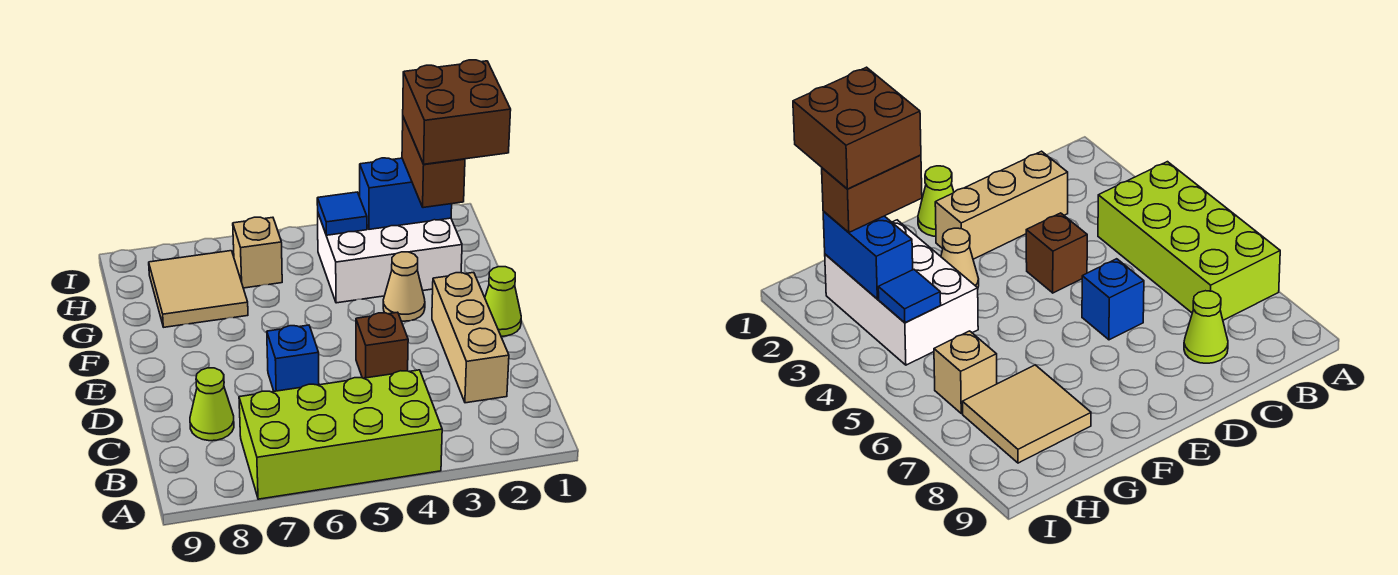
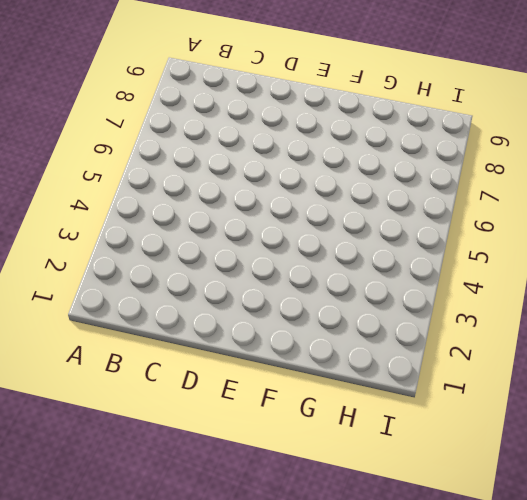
none -> lime 2x4 brick [239,370,442,499]
none -> tan 1x3 brick [432,272,509,403]
none -> lime 1x1 cone [190,368,234,441]

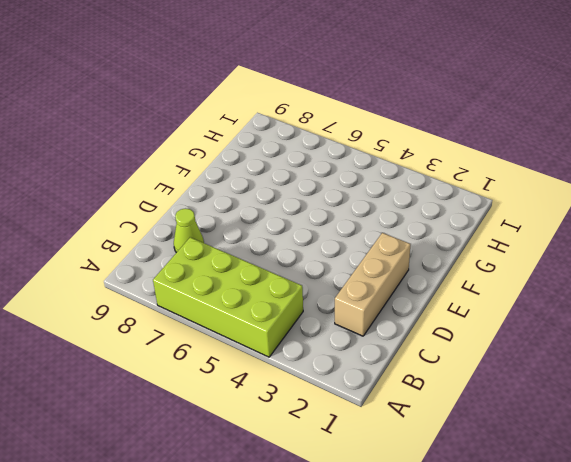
none -> brown 1x1 brick [356,312,408,378]
none -> blue 1x1 brick [267,325,319,391]
none -> lime 1x1 cone [485,267,521,336]

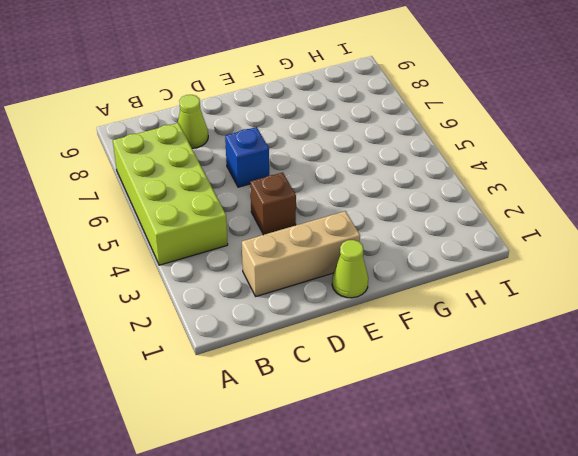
none -> tan 1x1 cone [383,252,425,321]
none -> white 2x3 brick [318,214,462,303]
none -> tan 2x2 tile [149,251,248,327]

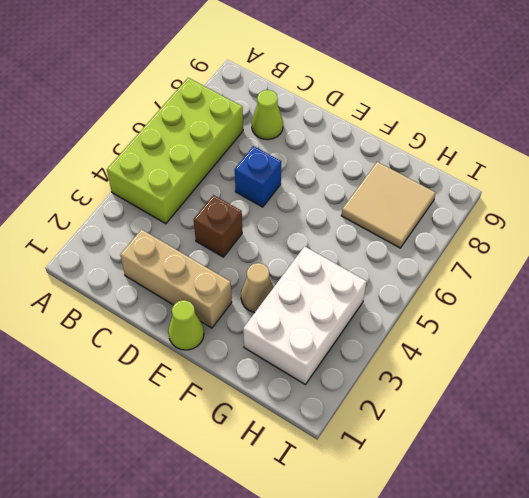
none -> tan 1x1 brick [233,217,282,288]
none -> blue 1x2 brick [360,158,452,229]
none -> blue 1x1 tile [317,192,367,235]

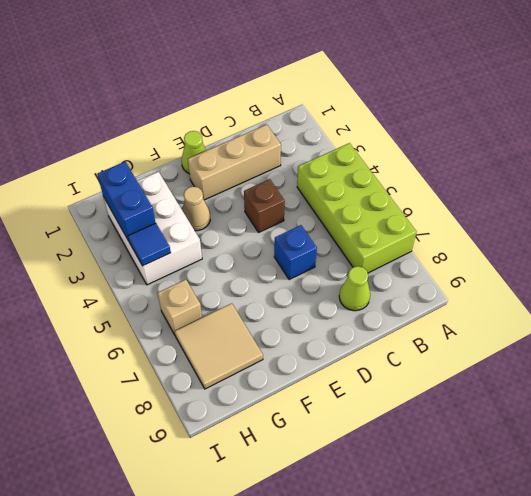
none -> brown 1x2 brick [402,117,465,208]
none -> brown 2x2 brick [403,60,511,164]

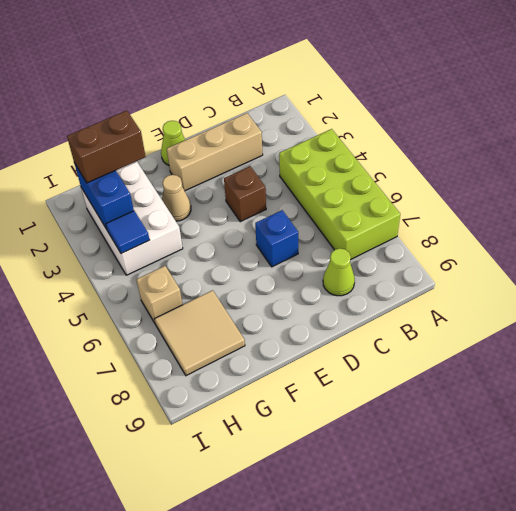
none -> brown 2x2 brick [403,60,511,164]

